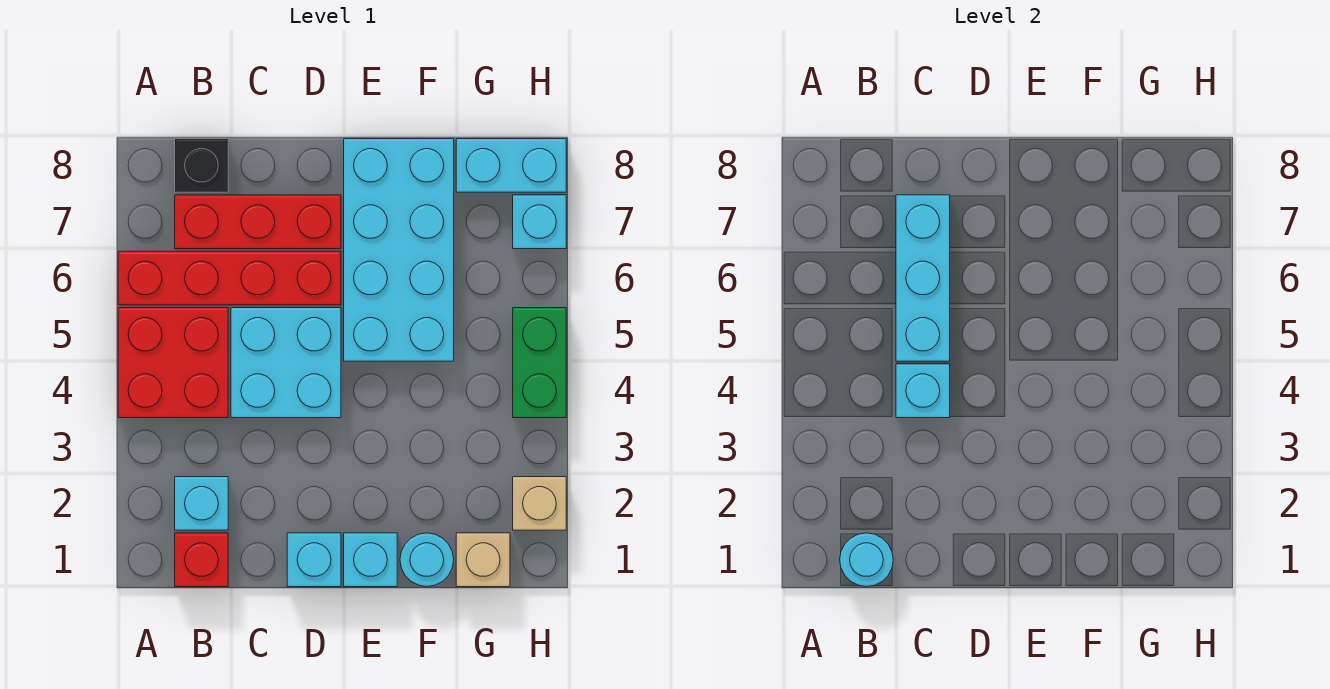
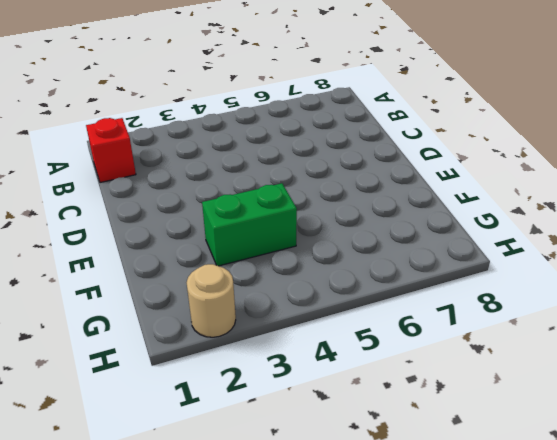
green 1x2 brick [202,183,297,266] -> green 1x2 brick moved to [513,308,566,418]
tan 1x1 round brick [187,264,236,337] -> tan 1x1 brick [513,477,566,530]
none -> red 2x2 brick [118,308,228,418]
none -> red 1x4 brick [118,251,341,305]
none -> cyan 1x1 brick [175,477,228,530]

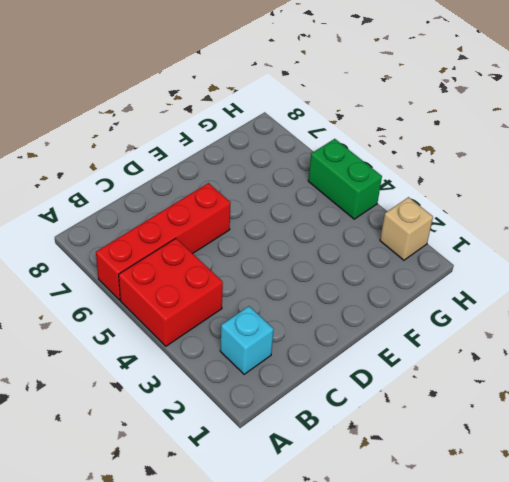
none -> red 1x1 brick [175,533,228,587]
none -> red 1x3 brick [175,195,341,249]
none -> black 1x1 brick [175,139,228,192]

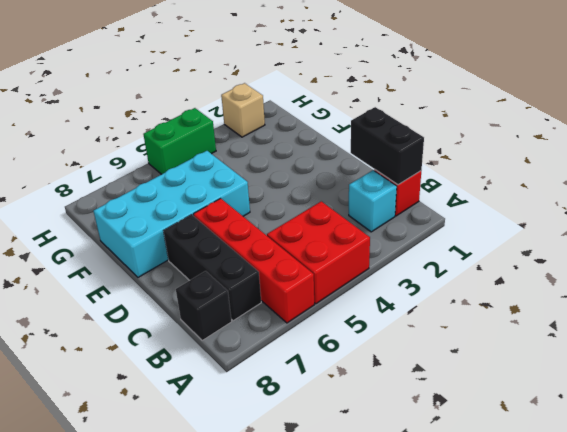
black 1x2 brick [351,107,424,185] -> cyan 1x1 round brick [840,533,893,587]
black 1x3 brick [164,215,261,321] -> red 1x3 brick [175,195,341,249]
none -> cyan 2x2 brick [231,308,341,418]
none -> cyan 1x1 brick [287,533,341,587]
none -> cyan 1x1 brick [344,533,397,587]

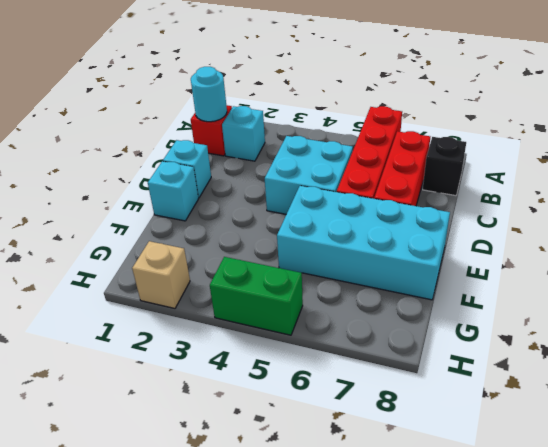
none -> red 2x2 brick [118,308,228,418]
none -> cyan 1x1 round brick [400,533,454,587]
none -> tan 1x1 brick [456,533,510,587]

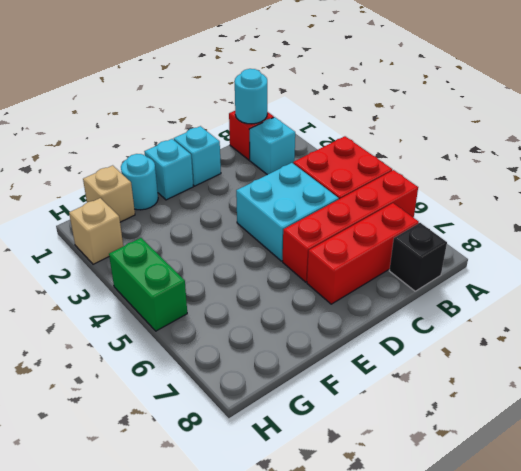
none -> cyan 2x4 brick [344,139,454,361]
none -> cyan 1x2 brick [456,139,566,192]
none -> cyan 1x1 brick [513,195,566,249]

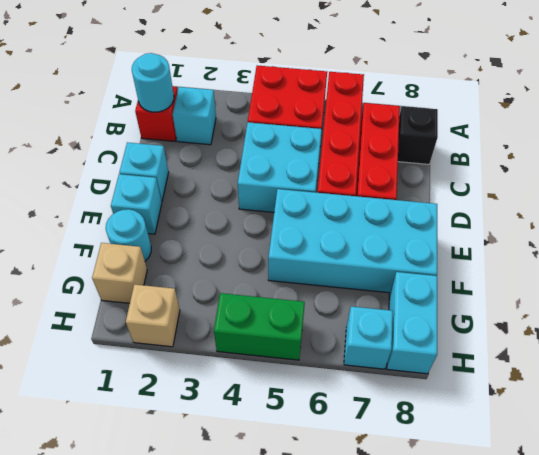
none -> cyan 1x1 brick [896,364,950,418]
none -> cyan 1x3 brick [896,195,950,361]

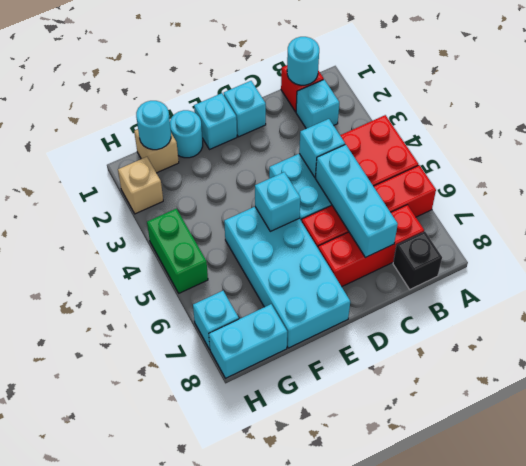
cyan 1x1 brick [255,172,300,231] -> none
cyan 1x1 round brick [136,101,171,150] -> none

